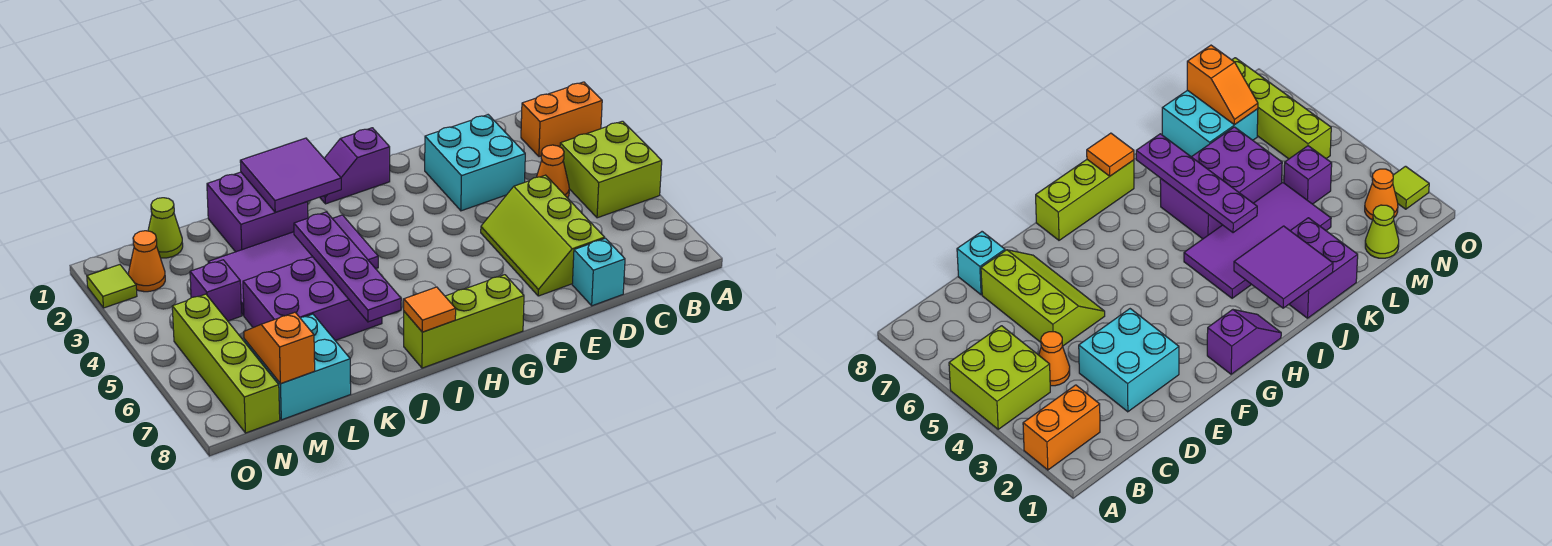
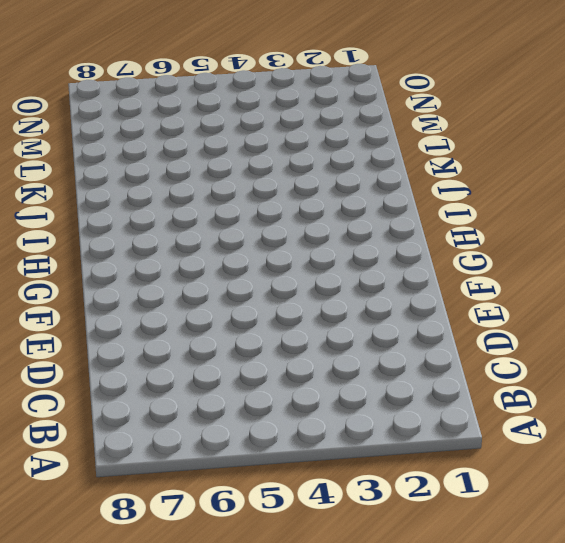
none -> orange 1x2 brick [521,82,602,157]
none -> lime 2x2 brick [560,121,662,218]
none -> orange 1x1 cone [537,145,569,198]

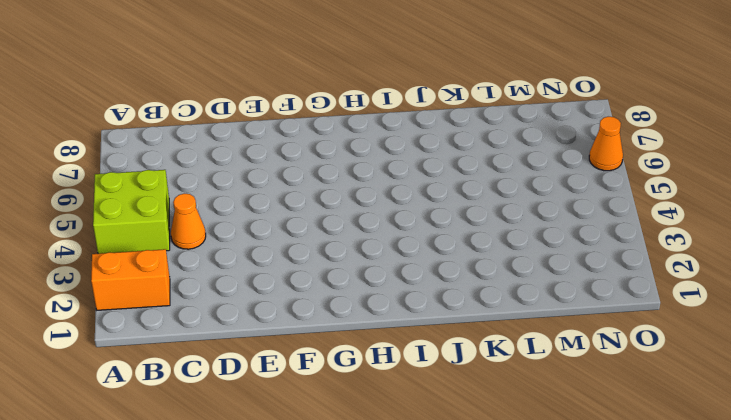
orange 1x1 cone [589,117,623,171] -> orange 1x1 cone moved to [129,231,165,292]
none -> cyan 2x2 brick [425,115,525,211]
none -> lime 2x3 slope [481,175,605,296]
none -> cyan 1x1 brick [572,238,625,306]

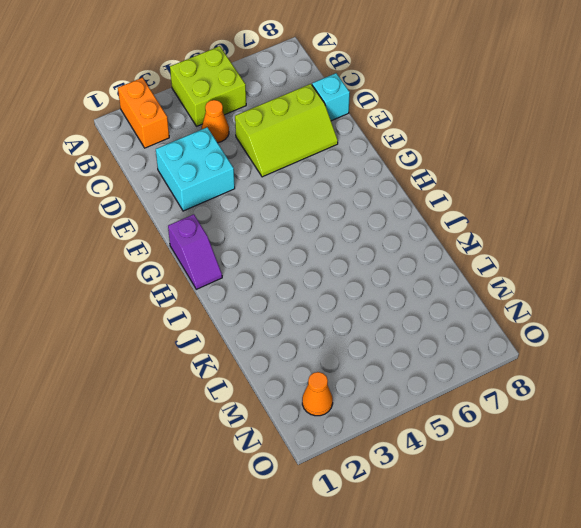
none -> lime 1x3 brick [404,275,524,368]
none -> purple 2x4 tile [208,215,378,315]
none -> purple 2x2 brick [207,172,308,252]

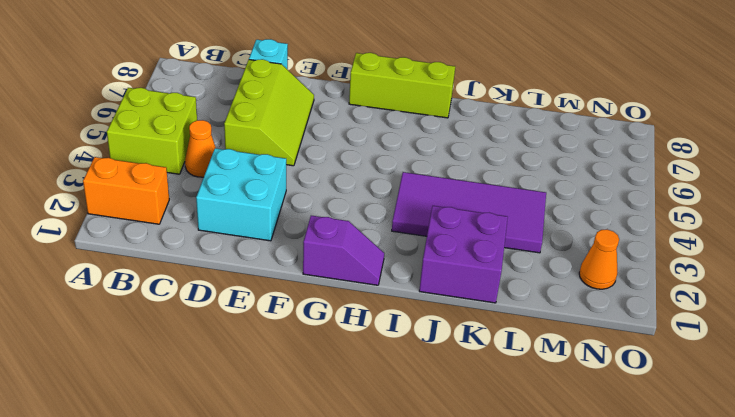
none -> purple 2x3 brick [243,257,382,340]
none -> cyan 2x2 brick [244,314,351,420]
none -> lime 1x1 cone [148,198,183,258]

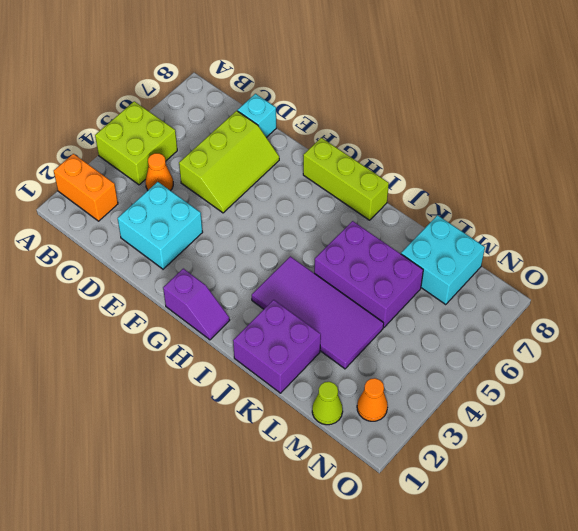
none -> purple 1x1 brick [190,260,242,321]
none -> lime 1x4 brick [172,294,280,433]
none -> lime 1x1 tile [87,265,137,308]

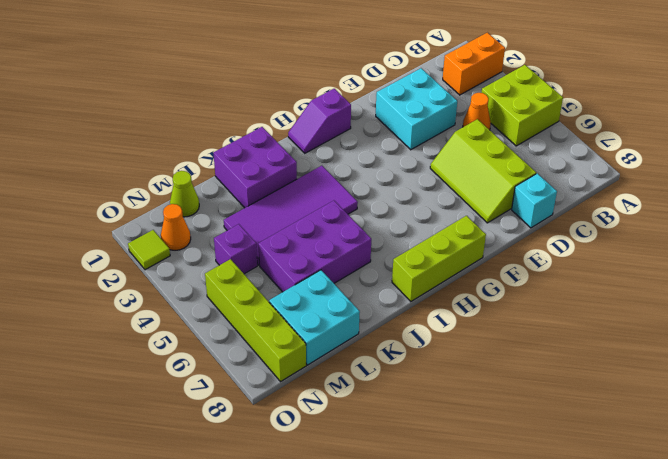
none -> purple 2x2 tile [240,138,341,212]
none -> orange 1x1 tile [404,287,456,332]
none -> purple 1x4 plate [294,212,401,322]

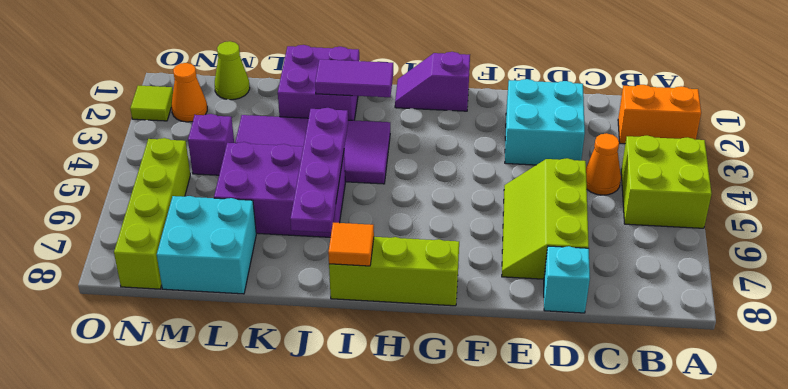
purple 1x2 tile [315,59,393,97] -> purple 2x2 tile [240,138,341,212]
none -> orange 1x2 slope [244,312,315,384]

